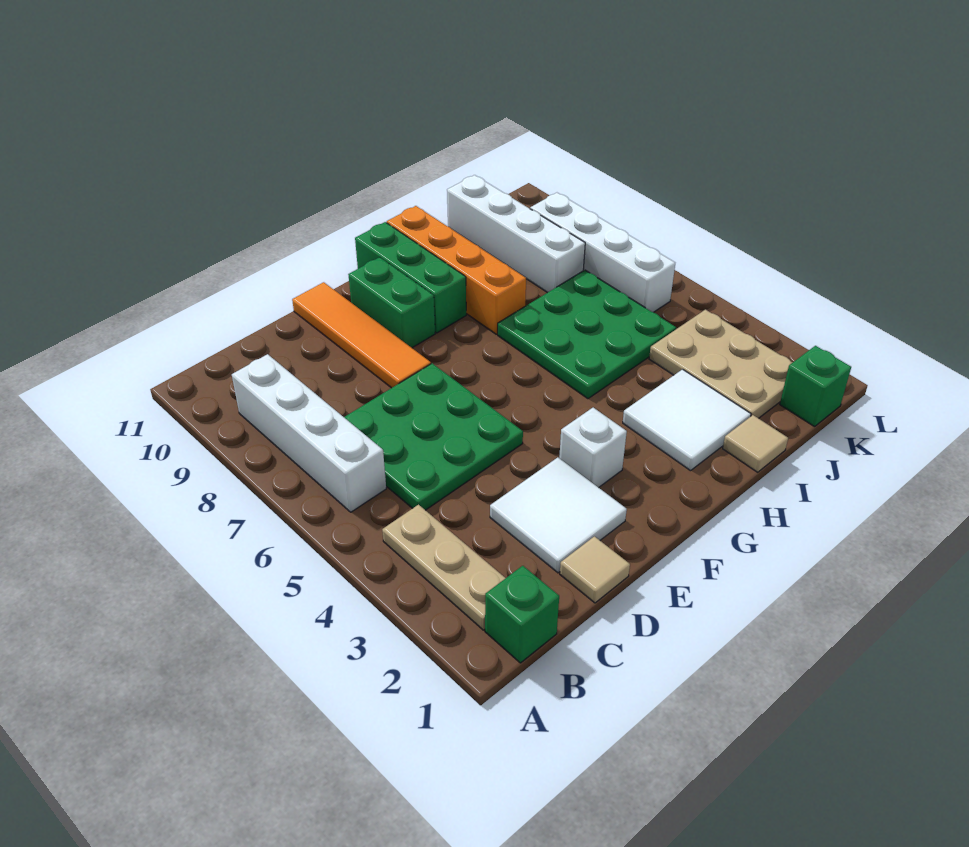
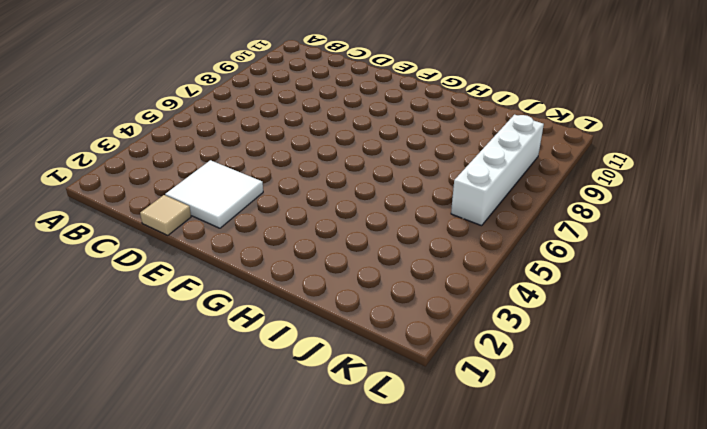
none -> green 1x1 brick [485,566,559,663]
none -> tan 1x3 plate [382,505,505,630]
none -> white 1x4 brick [232,354,386,512]

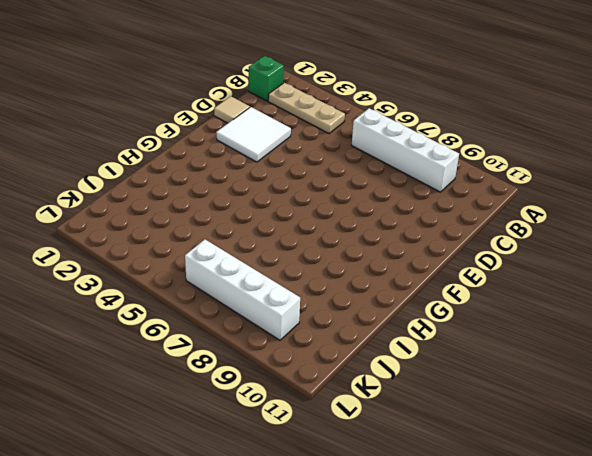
none -> green 3x3 plate [344,363,523,510]
none -> orange 1x4 tile [292,282,431,388]
none -> white 1x1 brick [559,408,627,488]

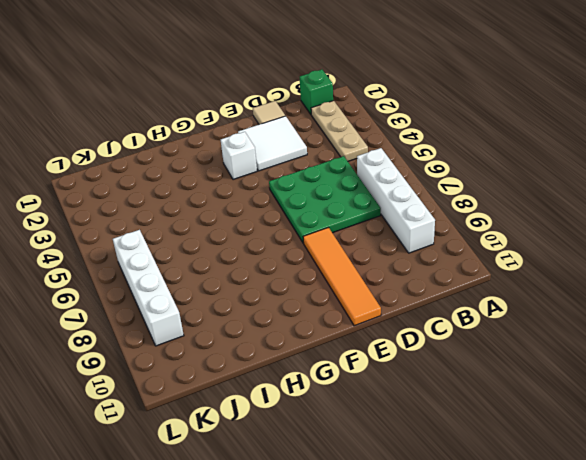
none -> green 1x2 brick [348,257,435,348]
none -> green 1x3 brick [355,222,466,333]
none -> white 2x2 tile [623,369,751,471]

